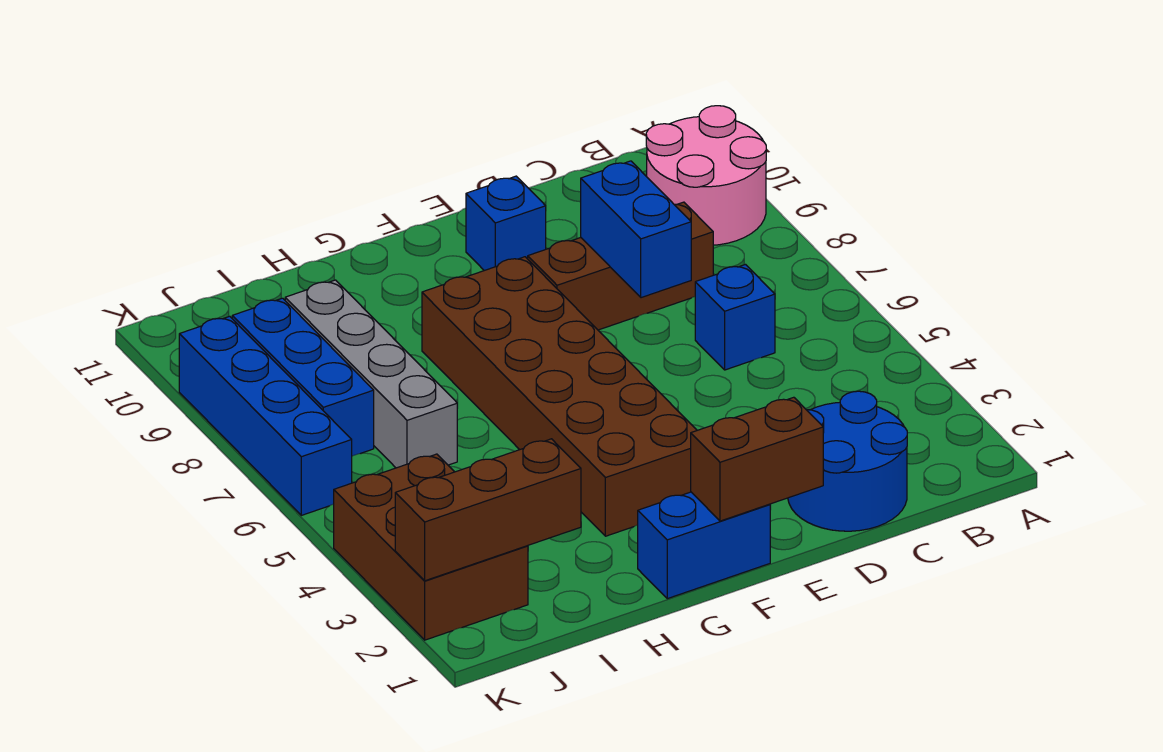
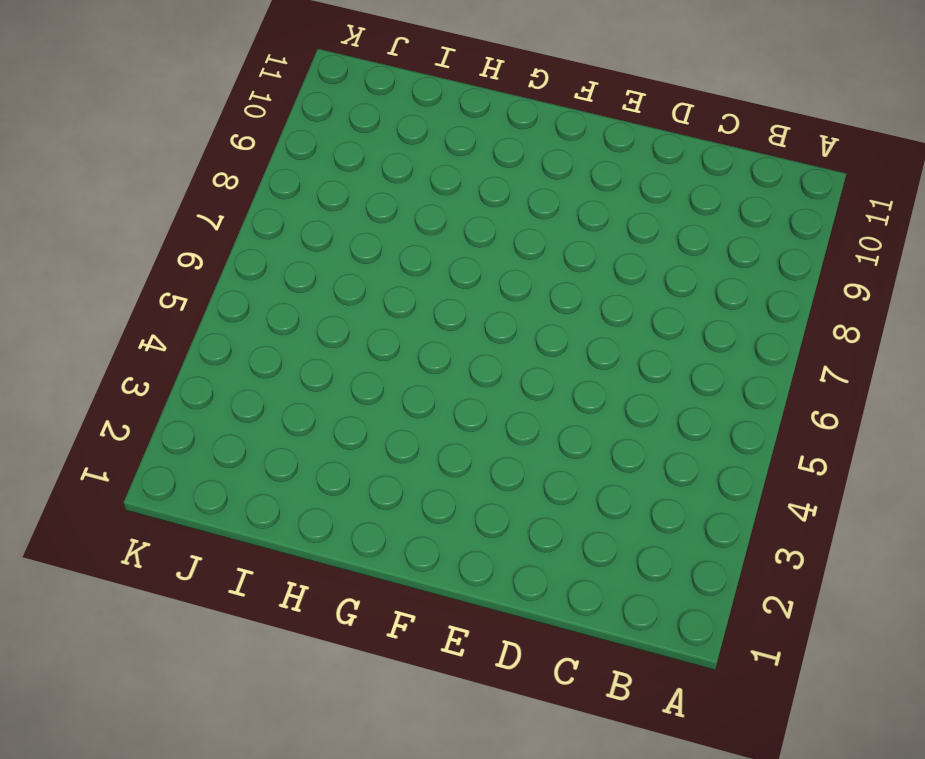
none -> pink 2x2 round brick [646,106,766,245]
none -> blue 2x2 round brick [788,391,907,531]
none -> blue 1x1 brick [695,265,775,370]

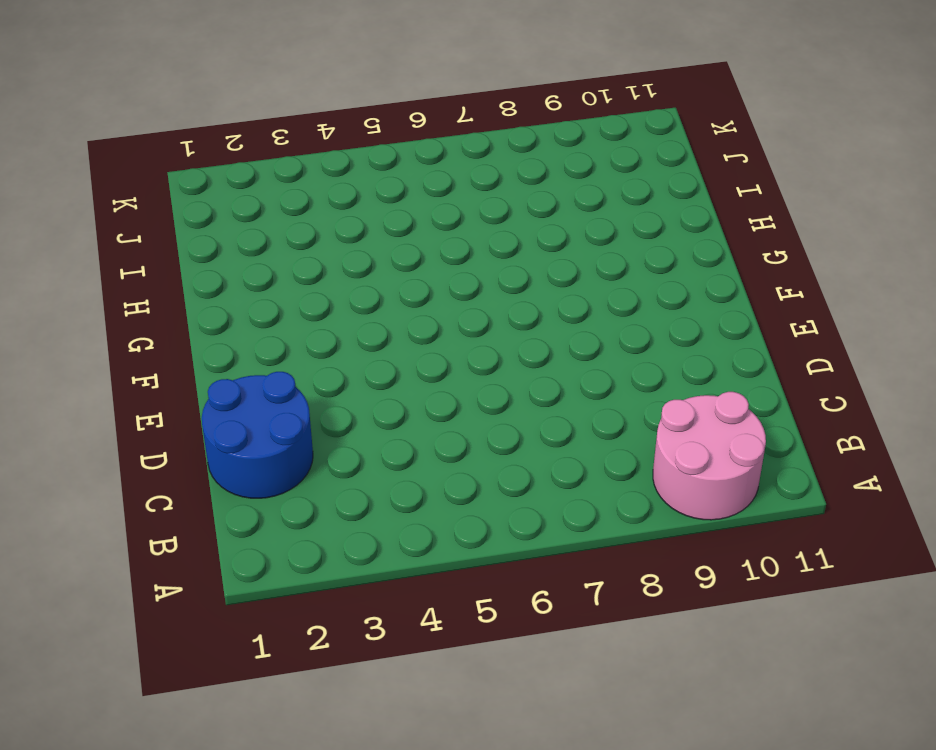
none -> blue 1x1 brick [695,265,775,370]
none -> brown 1x3 brick [528,202,713,330]
none -> blue 1x1 brick [466,176,546,271]

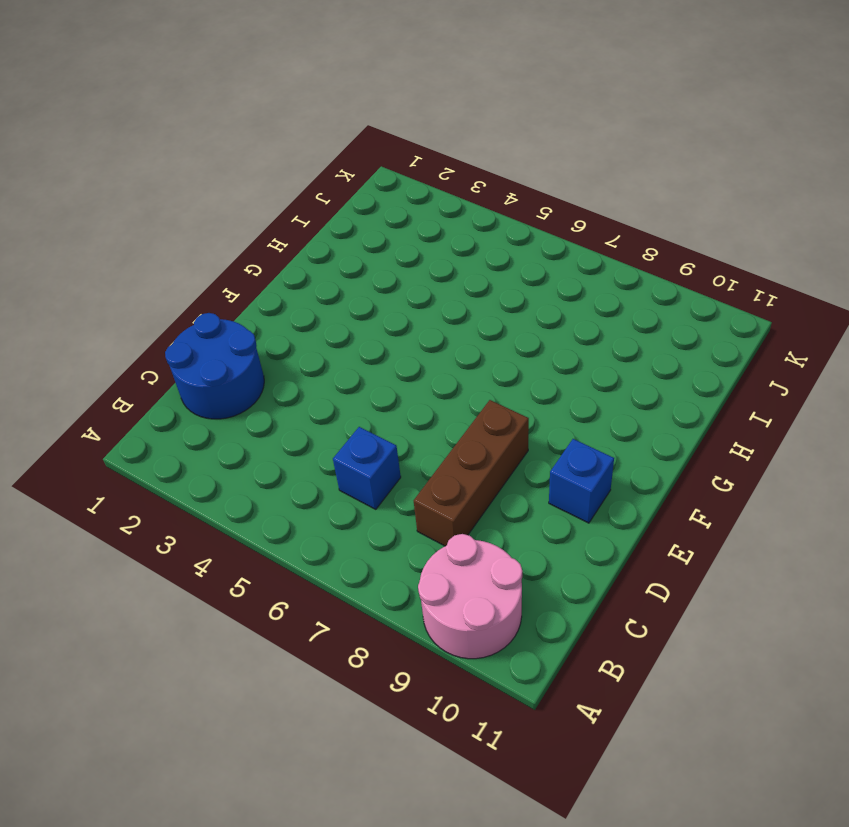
none -> blue 1x2 brick [638,492,770,599]
none -> brown 2x6 brick [422,257,697,536]
none -> grey 1x4 brick [285,280,457,468]

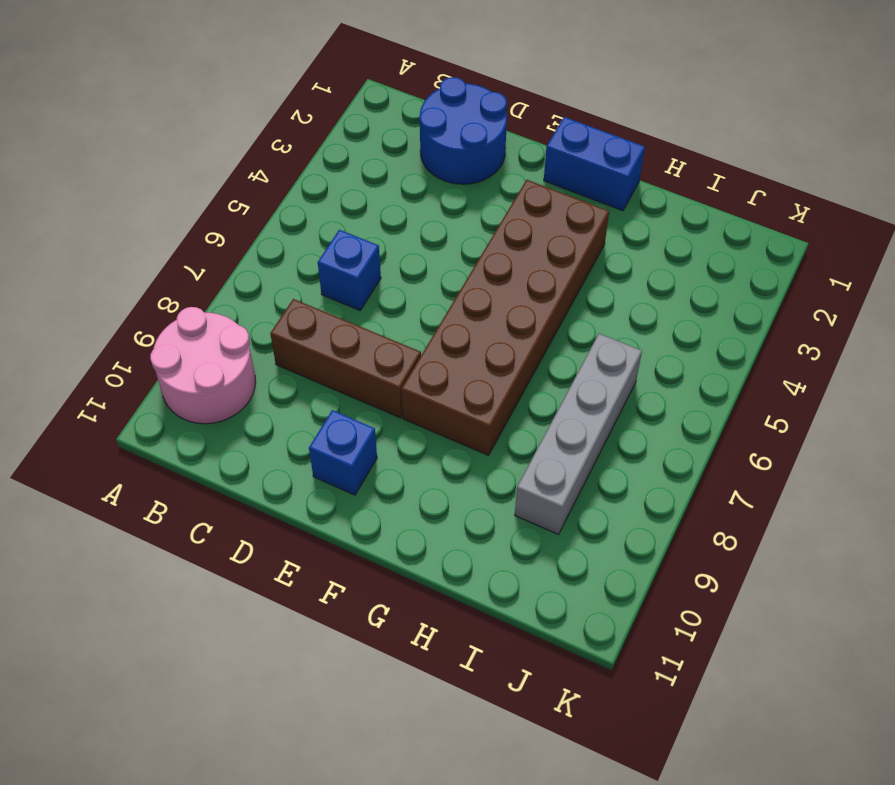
none -> brown 2x3 brick [334,454,528,640]
none -> blue 1x3 brick [232,298,374,456]
none -> blue 1x4 brick [179,316,352,515]

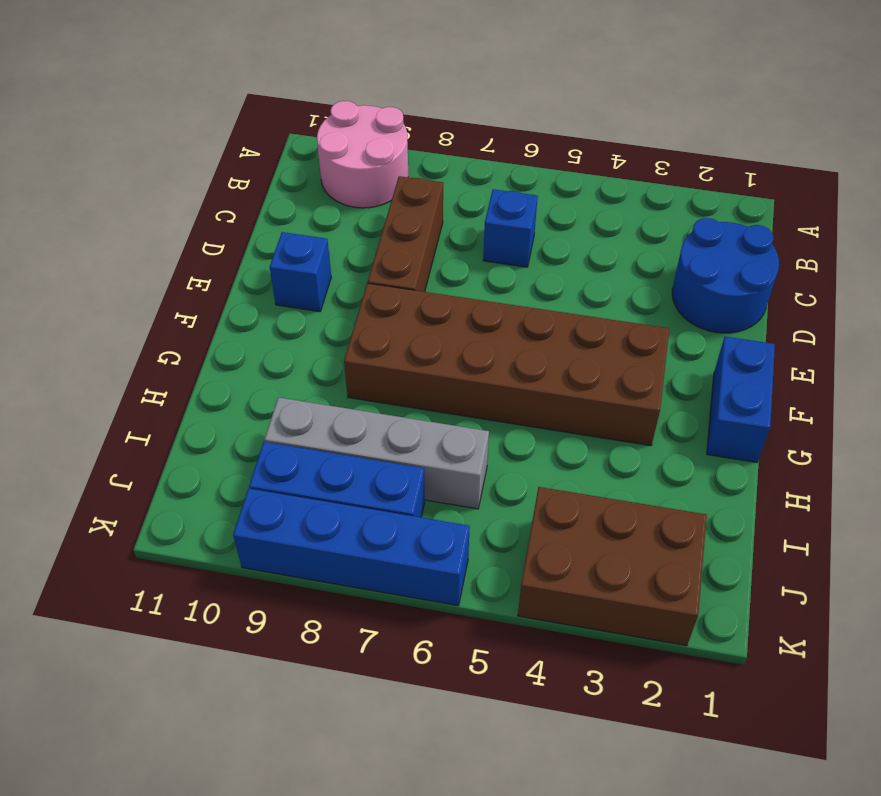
none -> blue 1x2 brick [581,161,691,298]
none -> brown 1x2 brick [691,397,823,521]
none -> brown 1x3 brick [395,439,581,581]

